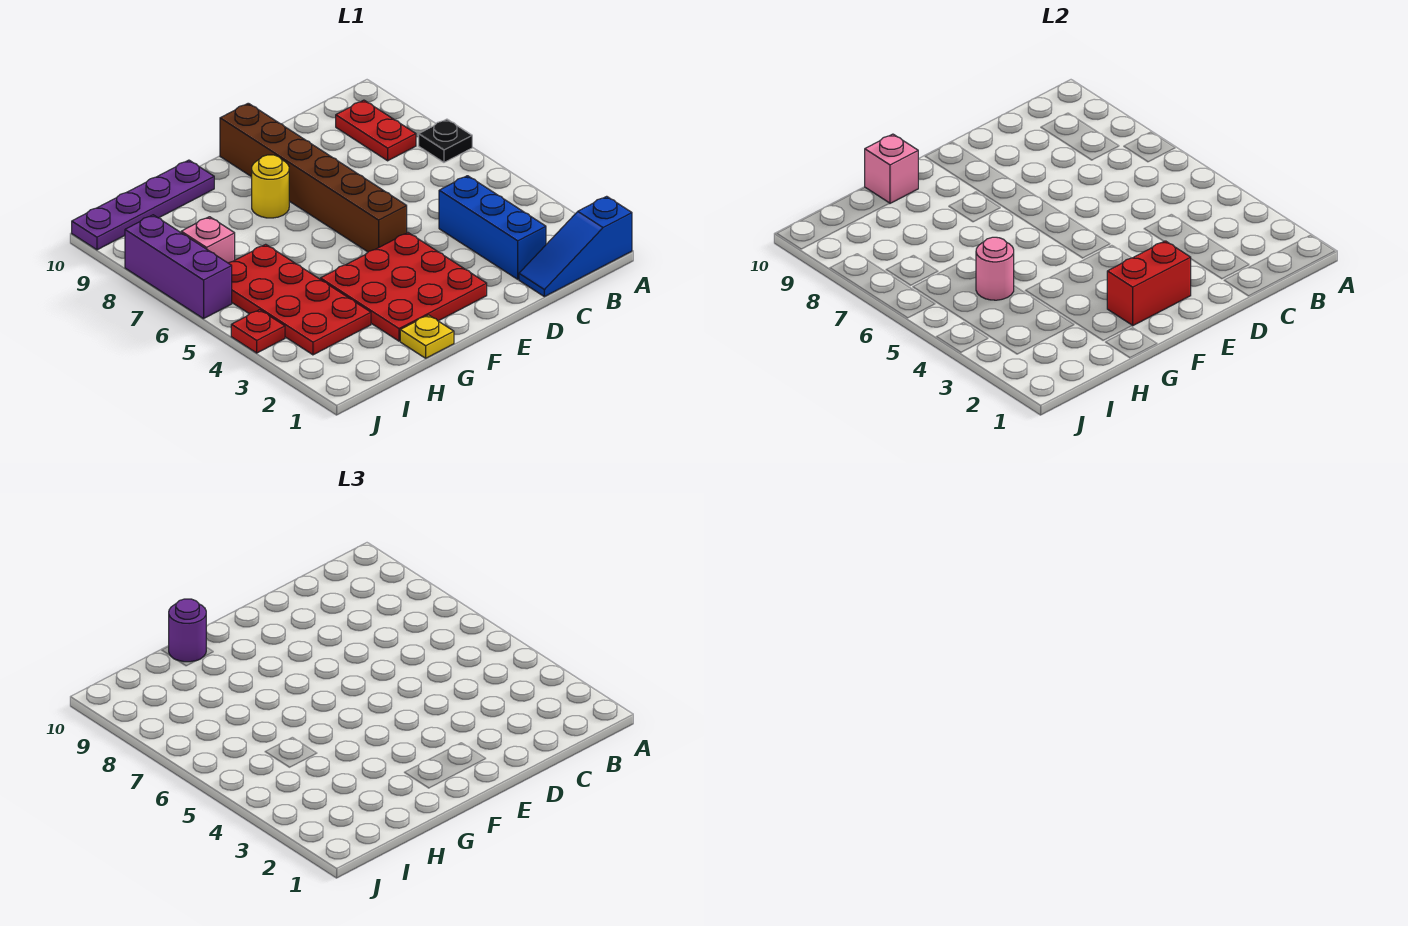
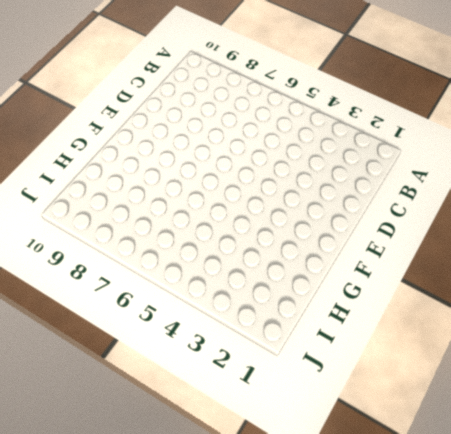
none -> blue 1x3 slope [519,196,632,297]
none -> black 1x1 plate [419,119,472,162]
none -> red 1x2 plate [336,100,416,161]

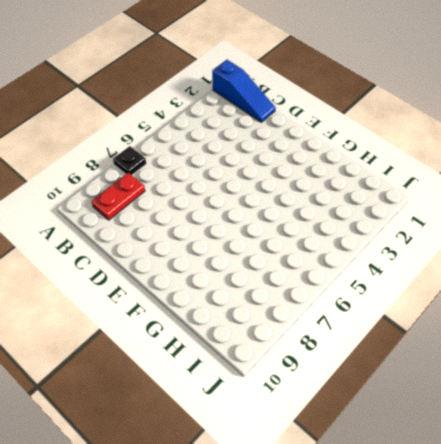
none -> blue 1x3 brick [439,176,546,279]
none -> red 3x3 plate [320,233,487,341]
none -> brown 1x6 brick [220,103,407,252]

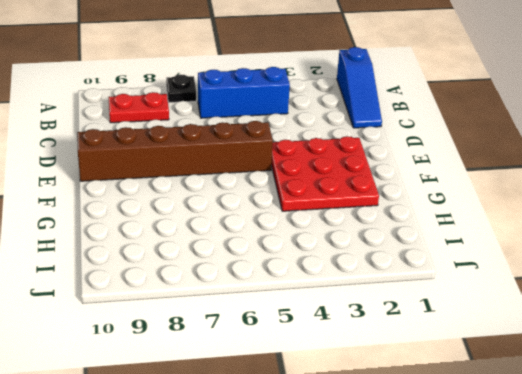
blue 1x3 brick [198,67,290,118] -> blue 1x3 brick moved to [439,176,546,279]
none -> yellow 1x1 round brick [252,155,289,218]
none -> yellow 1x1 plate [400,315,454,358]
none -> purple 1x4 plate [72,160,214,250]

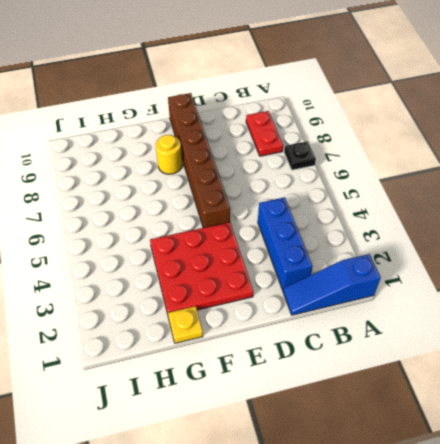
none -> purple 1x4 plate [72,160,214,250]
none -> red 2x4 plate [229,244,371,355]
none -> pink 1x1 brick [181,217,235,263]

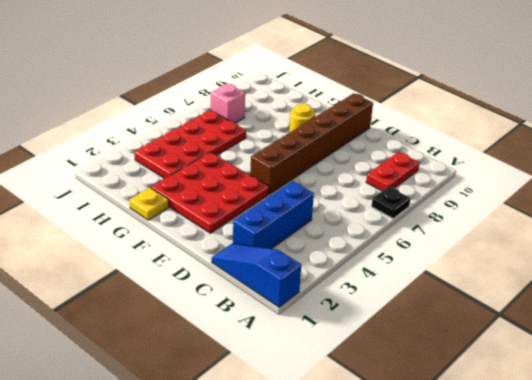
none -> purple 1x4 plate [72,160,214,250]
none -> red 1x1 plate [231,310,285,353]
none -> purple 1x3 brick [125,215,232,319]

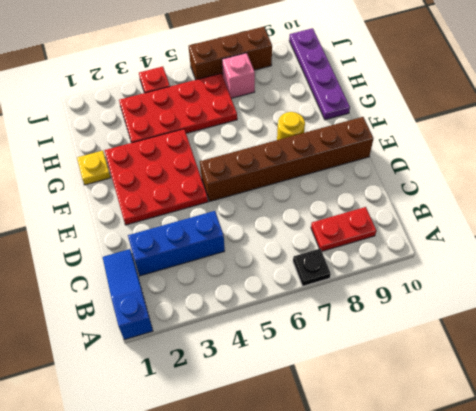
brown 1x3 brick [189,27,272,80] -> purple 1x3 brick [125,215,232,319]
none -> red 1x2 brick [1107,241,1191,326]
none -> pink 1x1 brick [865,134,918,203]
none -> pink 1x1 round brick [976,237,1014,300]

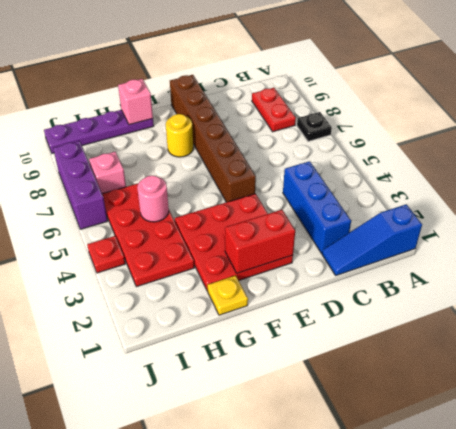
none -> purple 1x1 round brick [169,599,206,662]

